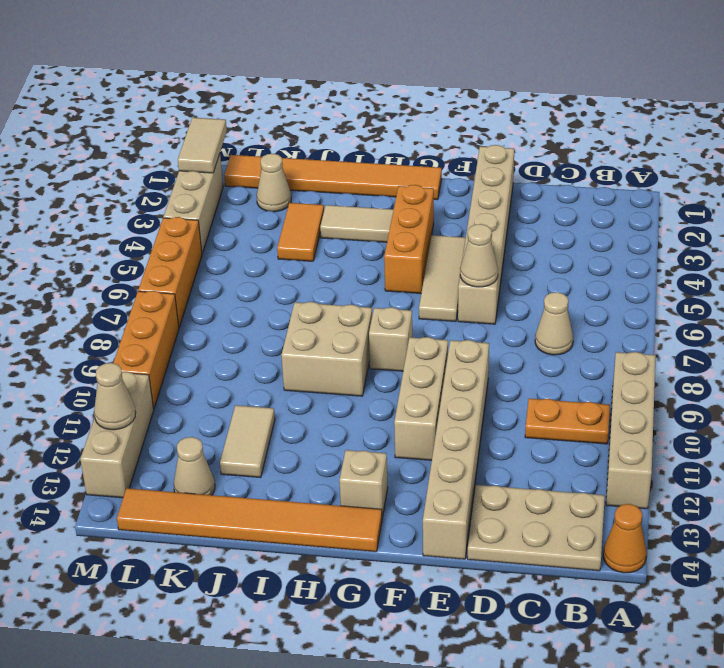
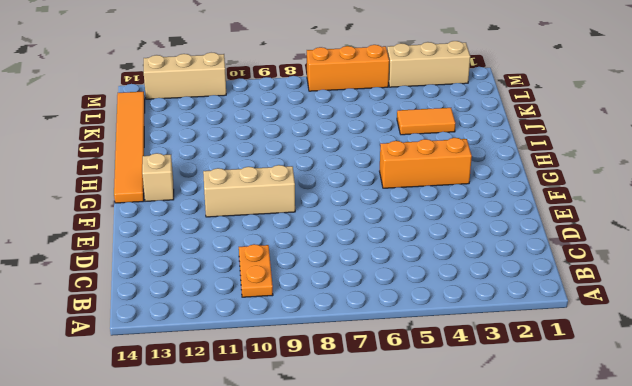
none -> tan 1x4 brick [606,352,656,509]
none -> orange 1x1 cone [603,504,647,573]
none -> tan 2x3 plate [467,485,605,571]

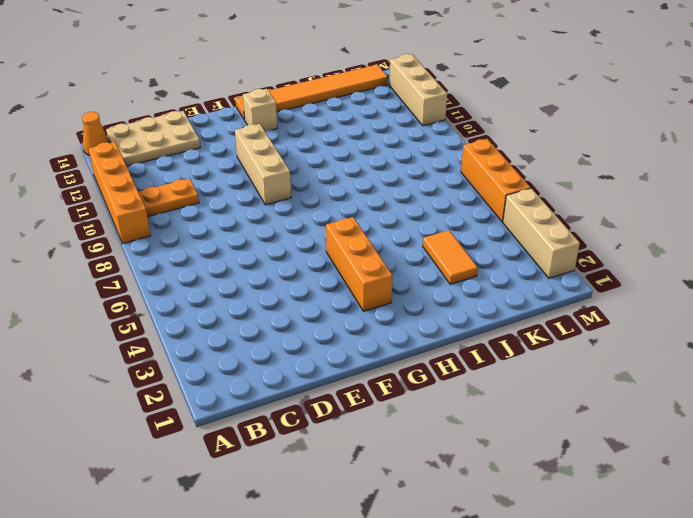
orange 1x4 brick [88,142,150,243] -> tan 1x4 brick [606,352,656,509]
none -> tan 1x1 cone [535,292,573,355]
none -> tan 1x6 brick [458,145,514,324]
none -> tan 1x6 brick [423,340,489,559]

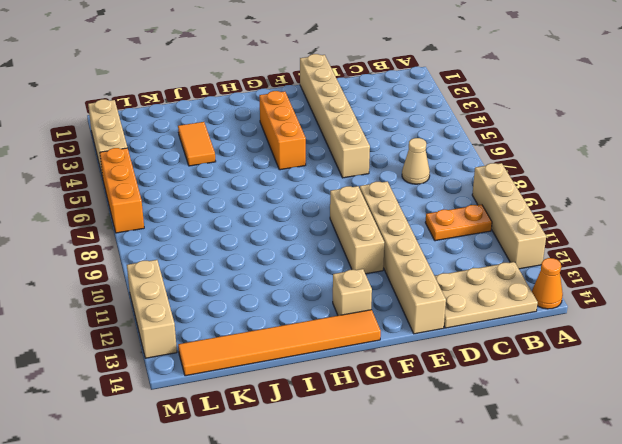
none -> tan 1x3 tile [419,235,466,322]
none -> orange 1x6 tile [224,155,442,200]
none -> tan 1x1 brick [369,307,412,371]

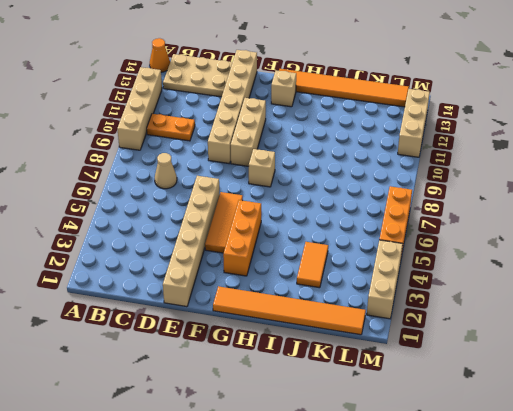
orange 1x3 tile [205,192,243,253] -> tan 1x3 tile [419,235,466,322]
none -> tan 1x2 tile [320,205,394,242]
none -> tan 2x2 brick [282,302,372,396]
none -> tan 1x2 tile [220,405,275,478]

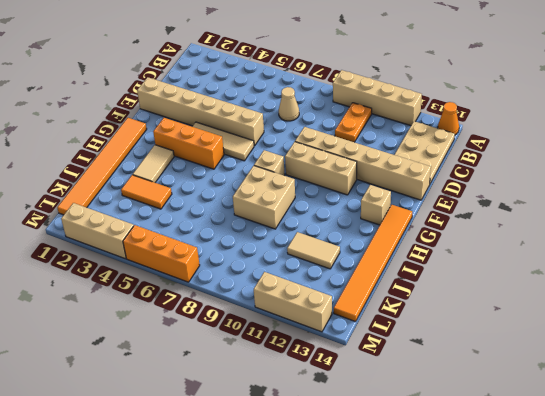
none -> tan 1x1 cone [257,154,291,212]
none -> tan 1x1 cone [174,437,215,495]
none -> orange 1x3 brick [113,291,179,409]

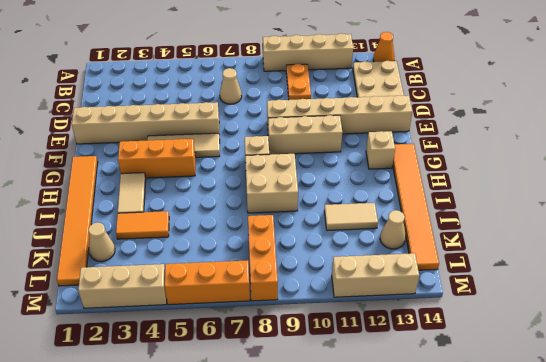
orange 1x3 brick [248,215,278,301] -> orange 1x3 brick turned to [113,291,179,409]
none -> tan 1x1 cone [460,224,498,287]
none -> tan 1x2 tile [178,118,227,173]
none -> tan 1x1 cone [94,363,136,430]

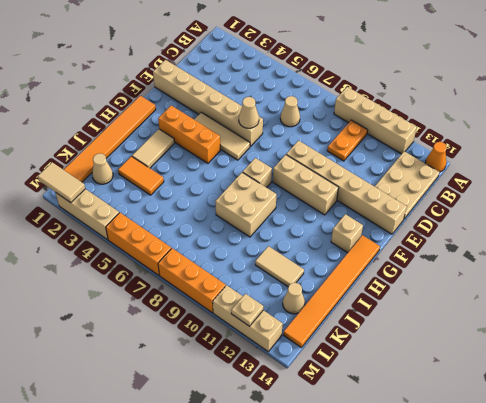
tan 1x1 plate [231,294,263,326] -> tan 1x1 cone [94,363,136,430]

